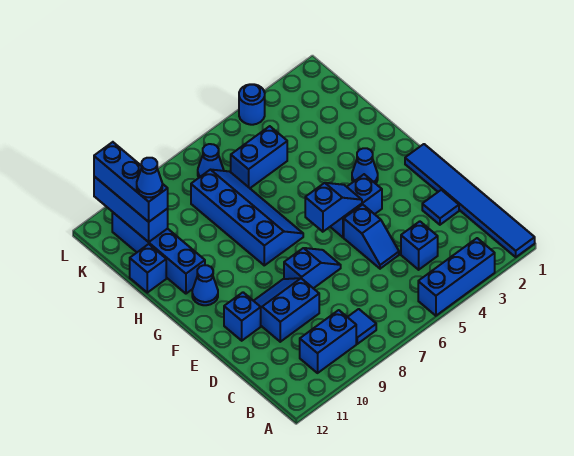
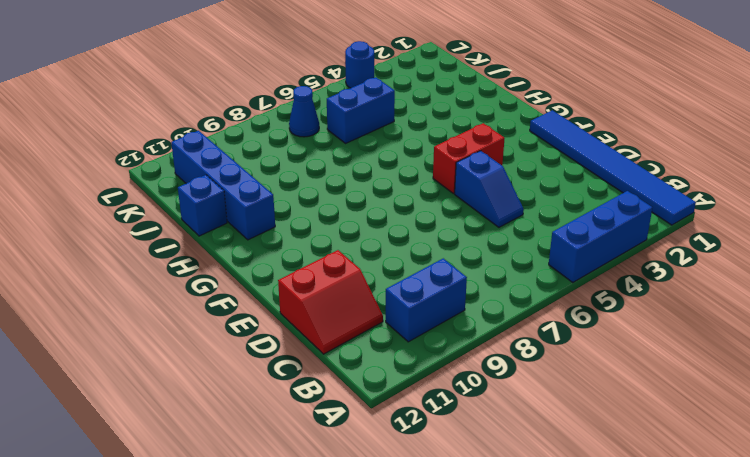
red 2x2 slope [278,250,383,354] -> none
red 1x2 brick [433,123,505,194] -> blue 1x2 brick [330,174,382,237]
none -> blue 1x1 tile [348,309,376,344]
none -> blue 1x1 brick [401,221,438,270]
none -> blue 1x1 tile [422,190,459,225]

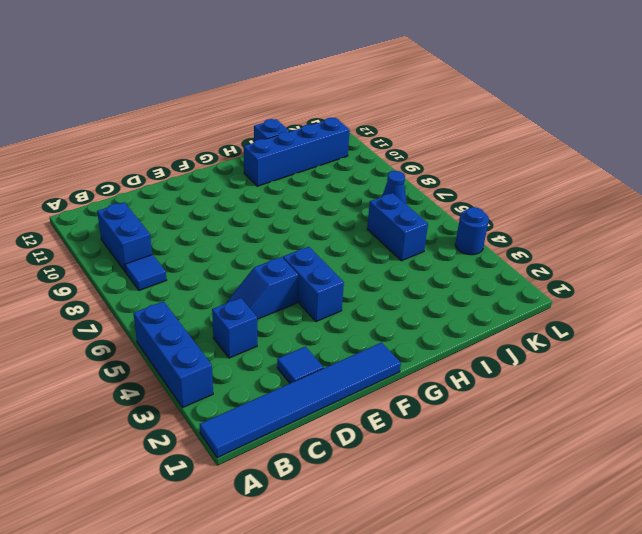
none -> blue 2x2 slope [254,278,319,342]
none -> blue 1x2 slope [284,248,341,288]
none -> blue 1x1 brick [224,292,261,341]

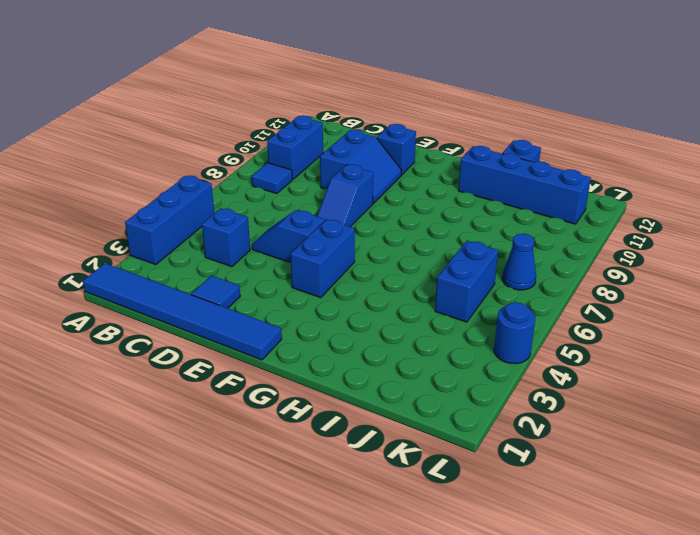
none -> blue 1x1 cone [352,148,378,184]
none -> blue 2x4 slope [191,170,303,265]
none -> blue 1x1 cone [192,265,218,305]

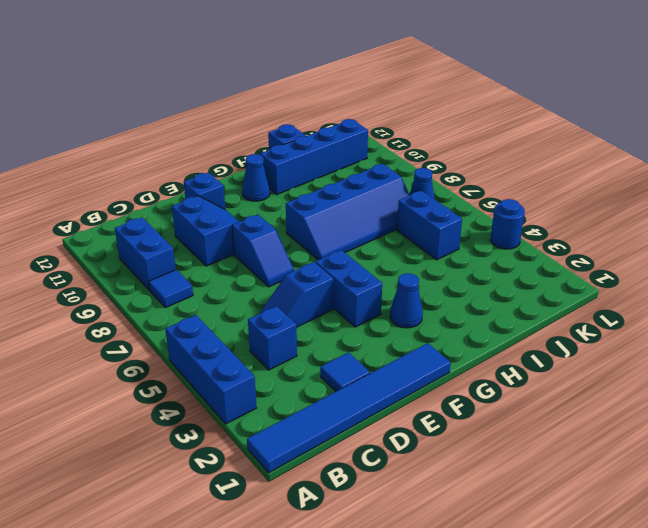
none -> blue 1x2 slope [305,183,362,232]
none -> blue 1x3 brick [94,176,168,242]
none -> blue 1x3 brick [94,142,168,222]

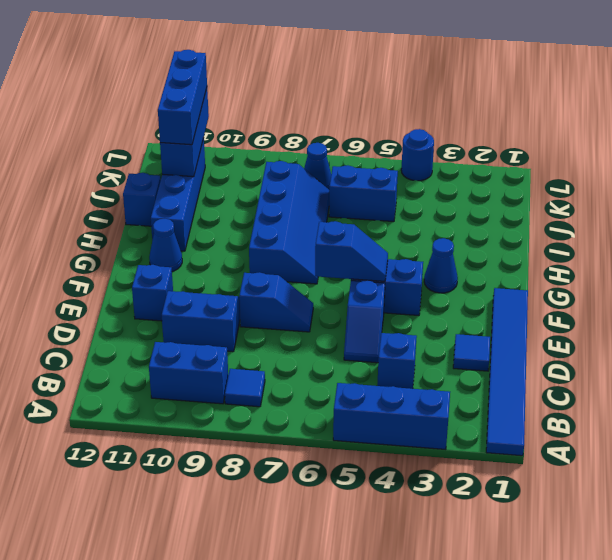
none -> blue 1x1 cone [137,158,162,198]

